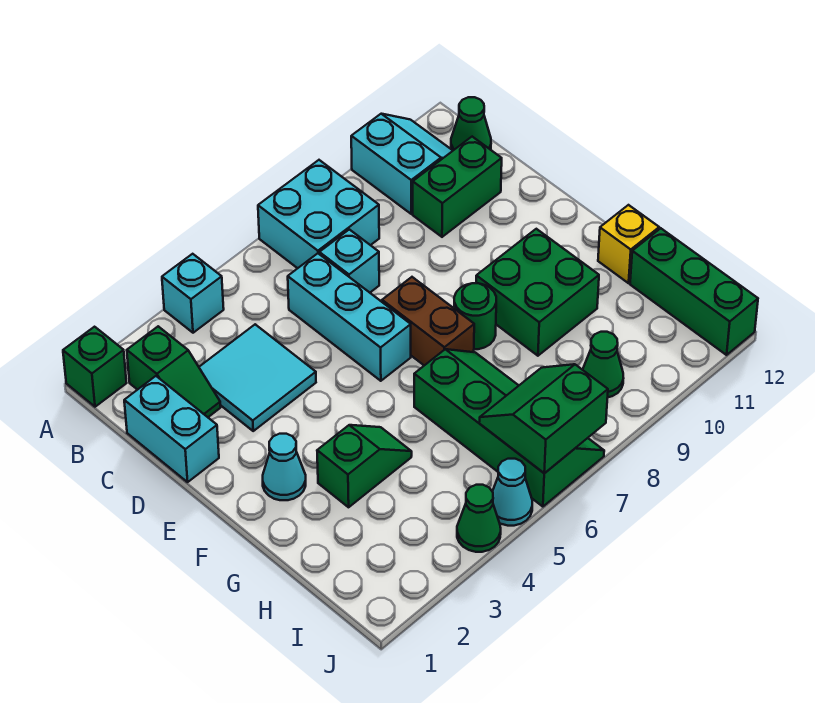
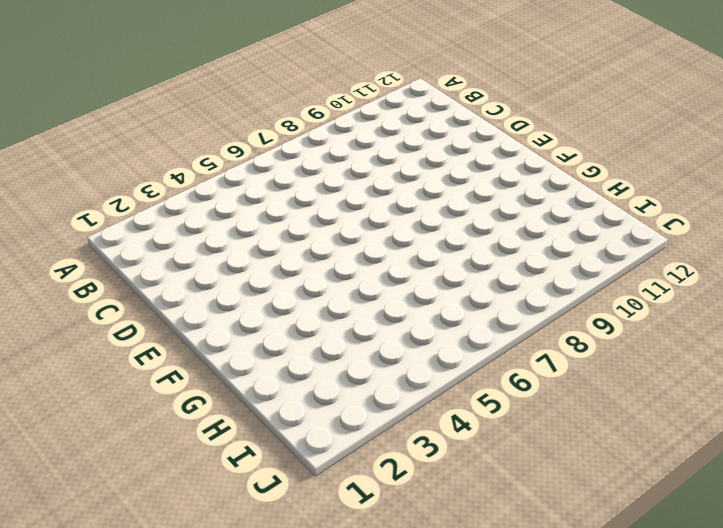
none -> green 1x1 brick [63,327,126,407]
none -> cyan 1x1 brick [162,254,224,333]
none -> cyan 2x2 brick [258,160,379,268]

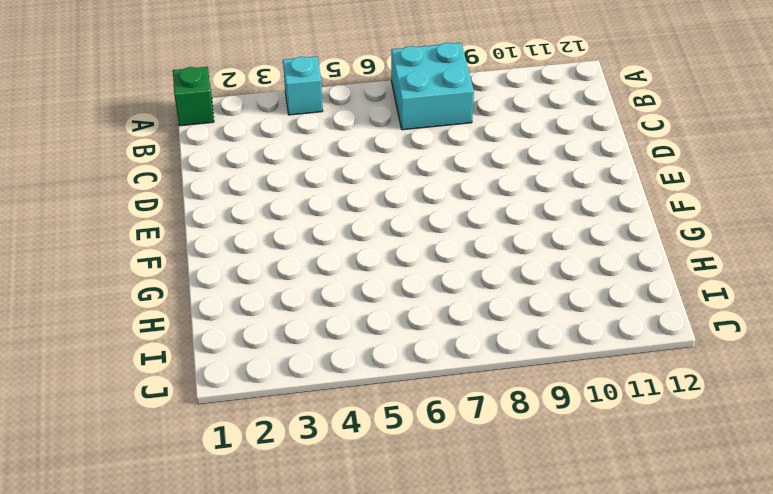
none -> cyan 2x2 slope [351,114,453,214]
none -> green 1x2 slope [127,326,221,417]
none -> green 1x1 cone [451,97,491,150]

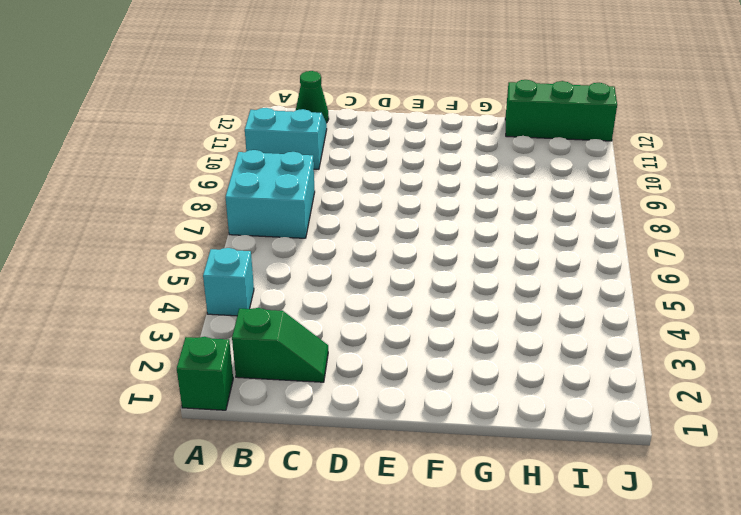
none -> cyan 1x2 brick [124,376,219,482]
none -> cyan 2x2 tile [199,324,316,431]
none -> cyan 1x3 brick [288,253,411,381]

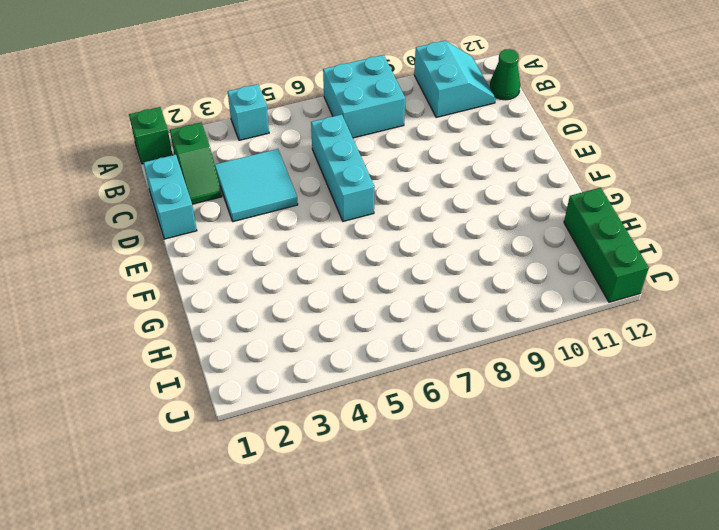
none -> cyan 1x1 brick [319,229,379,293]
none -> green 1x2 brick [413,137,502,237]
none -> brown 1x2 brick [382,277,474,365]

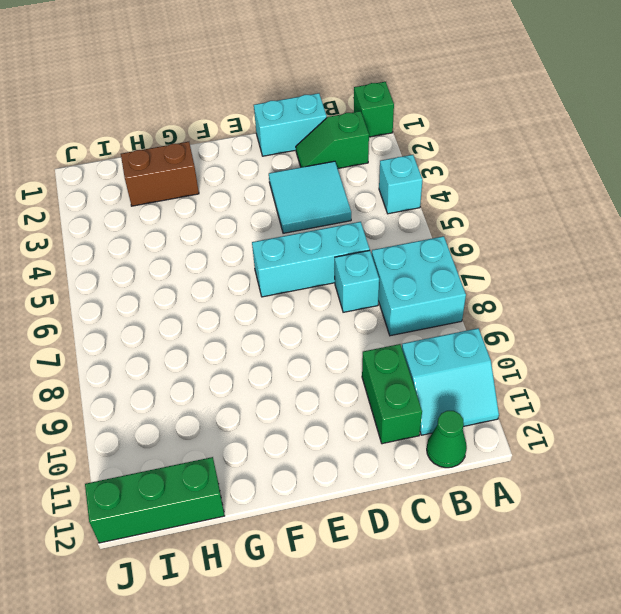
brown 1x2 brick [121,142,199,206] -> brown 1x2 brick moved to [382,277,474,365]
none -> cyan 1x1 cone [263,434,306,500]
none -> green 1x1 round brick [454,283,496,349]
none -> green 2x2 brick [476,229,599,356]

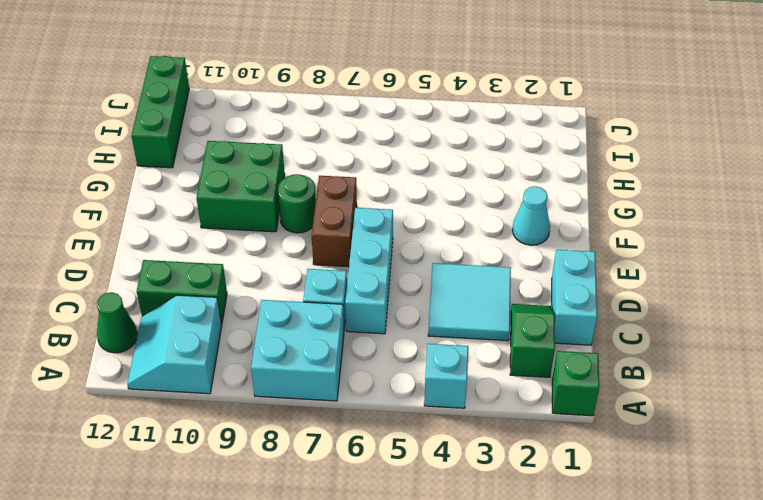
none -> green 1x2 slope [317,425,412,507]
none -> green 2x4 slope [414,349,604,507]
none -> yellow 1x1 brick [598,205,659,283]

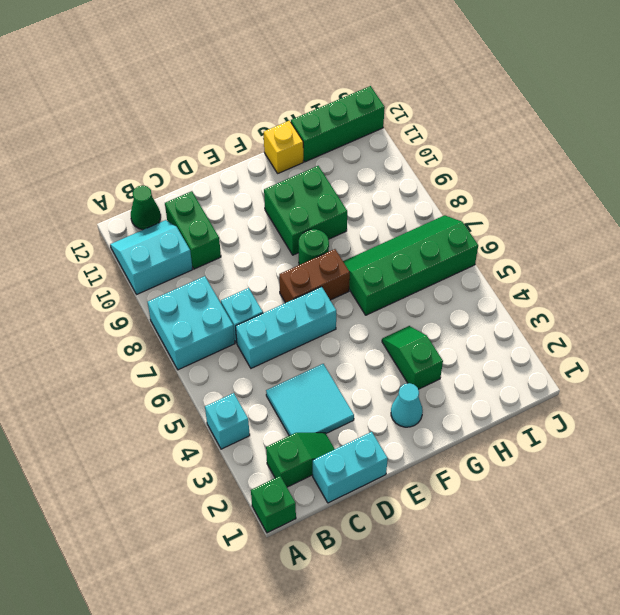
none -> green 1x1 cone [583,332,623,397]
none -> green 1x1 cone [457,485,501,552]
none -> cyan 1x1 cone [492,459,532,526]

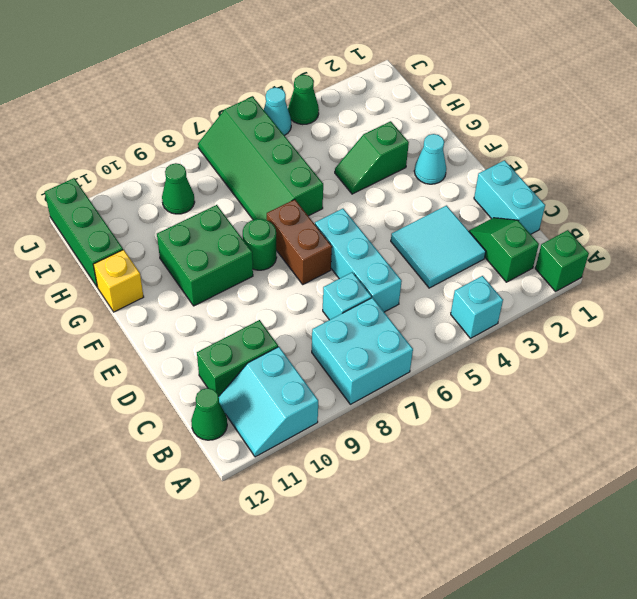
none -> green 2x2 slope [479,364,608,473]

